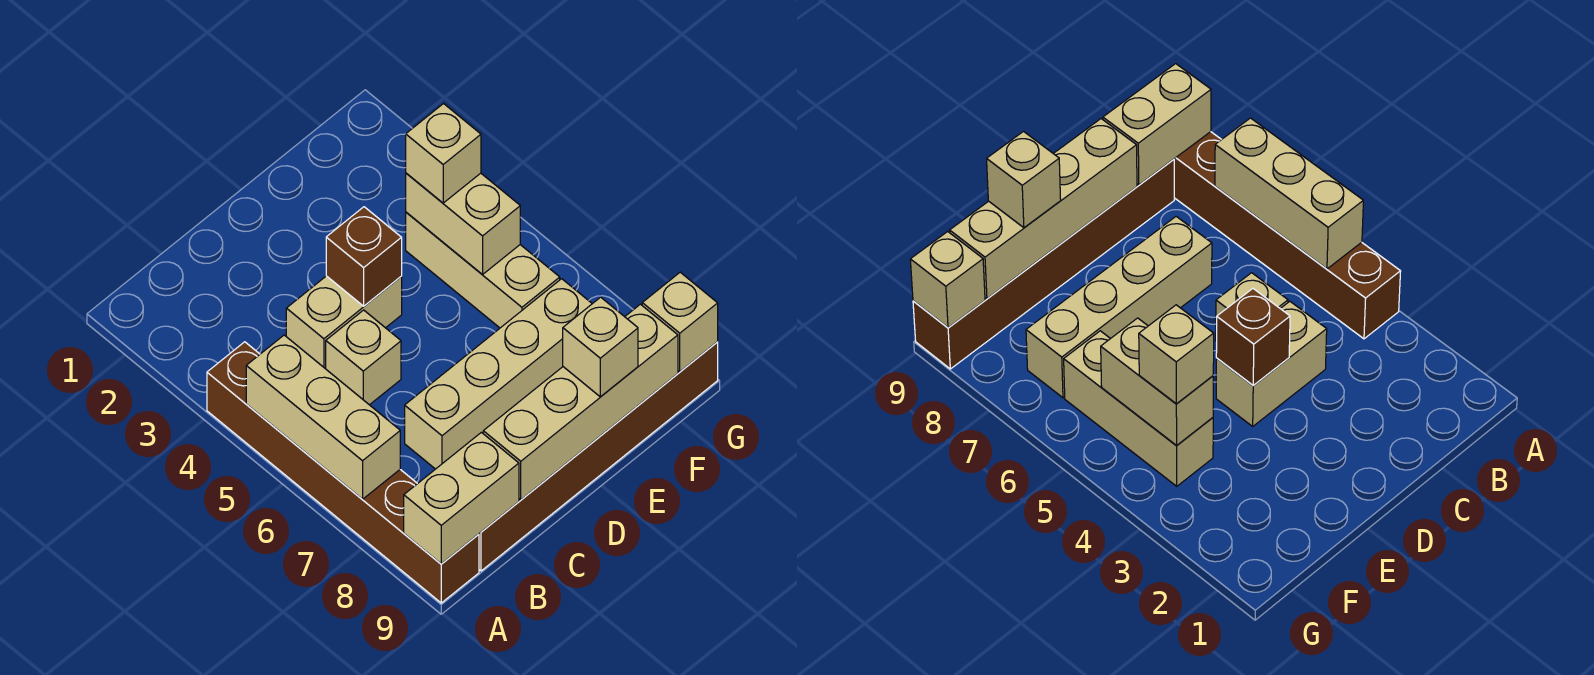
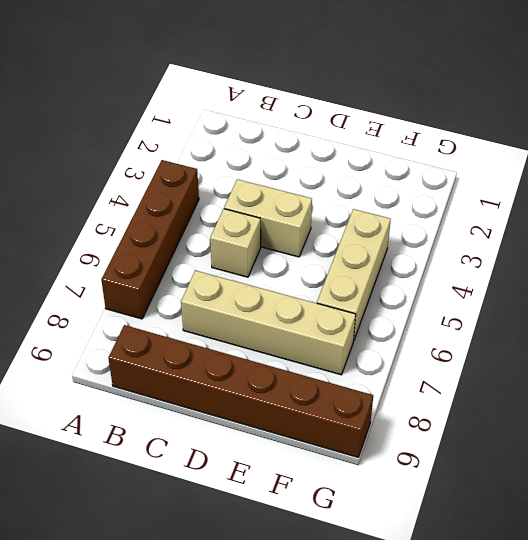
brown 1x4 brick [101,160,199,319] -> brown 1x6 brick [207,342,479,603]
none -> tan 1x3 brick [246,335,400,499]
none -> tan 1x2 brick [404,432,519,564]
none -> tan 1x4 brick [483,304,678,500]

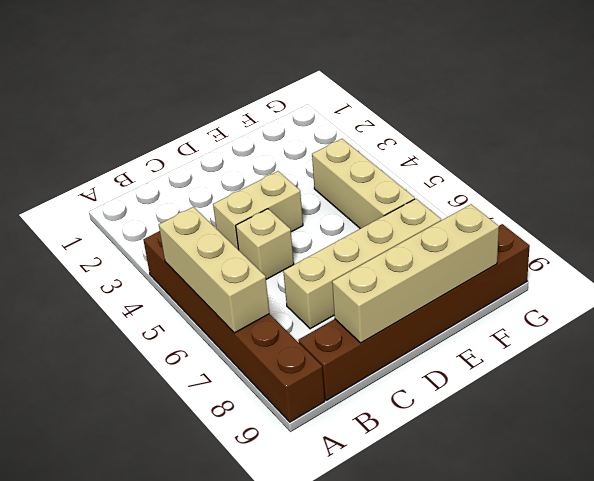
none -> tan 1x2 brick [404,432,519,564]
none -> brown 1x1 brick [326,207,402,306]
none -> tan 1x2 brick [406,173,520,275]

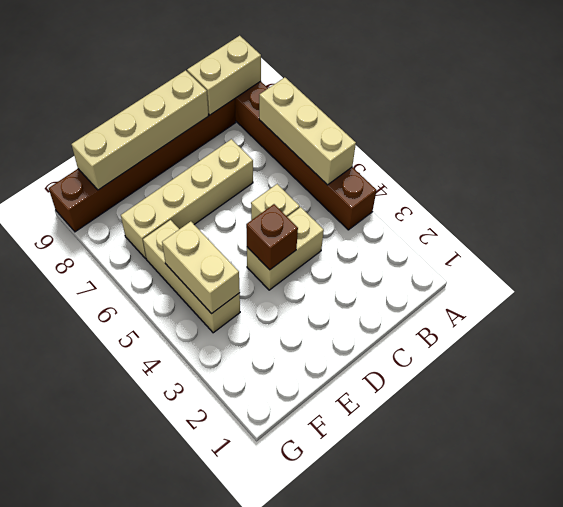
none -> tan 1x1 brick [642,272,718,372]
none -> tan 1x1 brick [563,297,638,397]
none -> tan 1x1 brick [406,104,481,203]

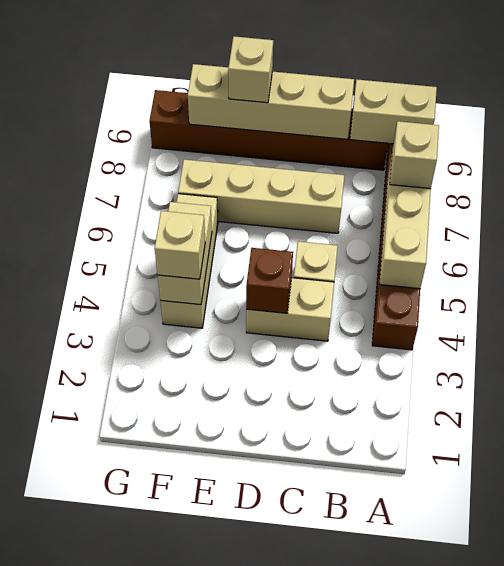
tan 1x1 brick [390,121,439,189] -> tan 1x1 brick moved to [642,272,718,372]

